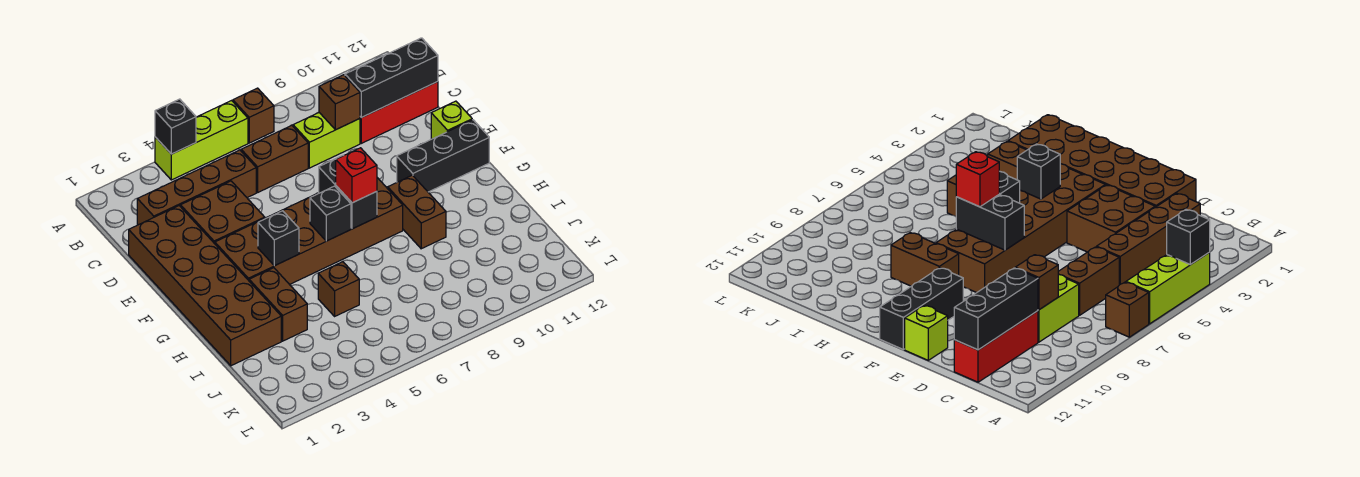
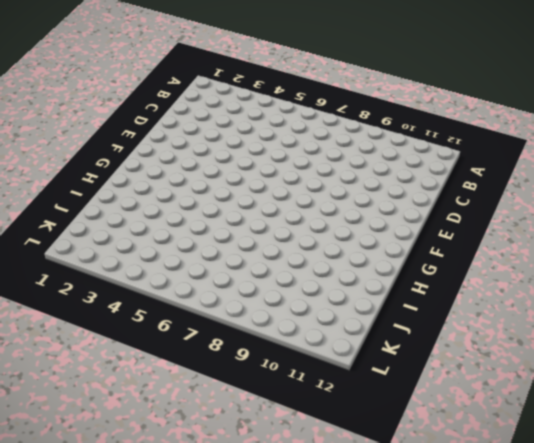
none -> lime 1x3 brick [155,101,248,180]
none -> brown 1x1 brick [233,88,274,143]
none -> brown 1x4 brick [137,150,256,225]

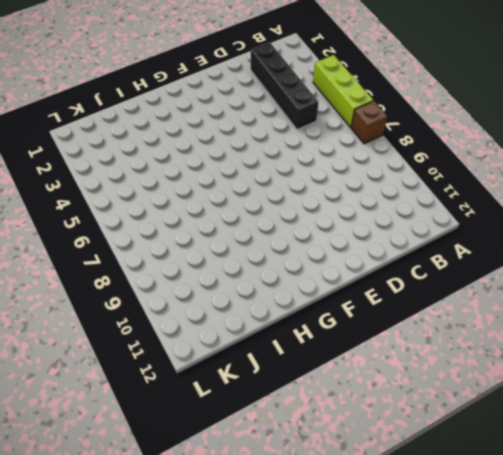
black 1x4 brick [251,42,319,130] -> brown 1x4 brick [137,150,256,225]
none -> brown 1x2 brick [241,125,308,192]
none -> lime 1x2 brick [293,113,360,168]
none -> red 1x3 brick [360,82,438,143]

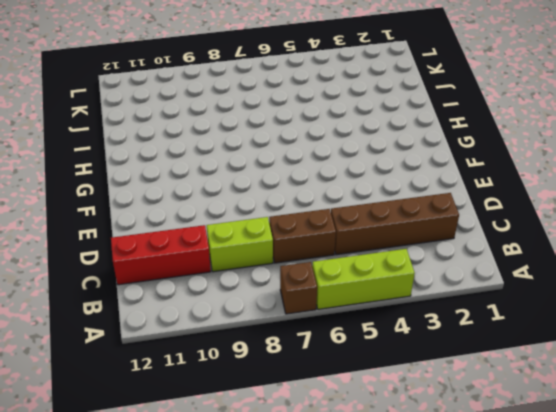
none -> brown 2x6 brick [129,206,281,366]
none -> brown 2x2 brick [181,181,265,244]
none -> lime 1x1 brick [431,101,472,139]

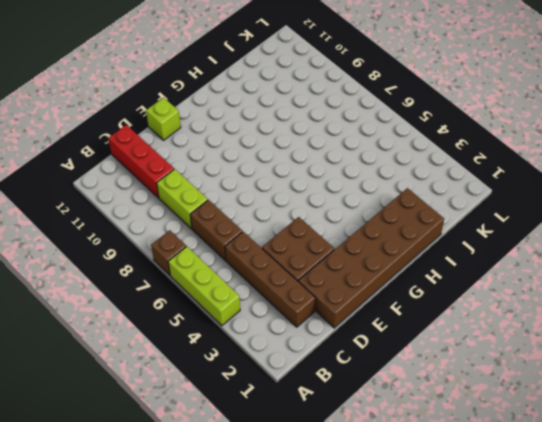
none -> brown 2x6 brick [215,178,403,284]
none -> black 1x3 brick [397,120,489,192]
none -> brown 1x2 brick [388,175,446,249]

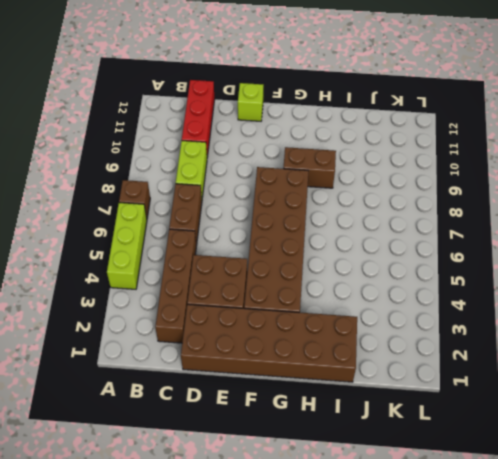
none -> black 1x3 brick [397,120,489,192]
none -> brown 1x2 brick [249,268,307,341]
none -> brown 1x1 brick [318,262,359,316]

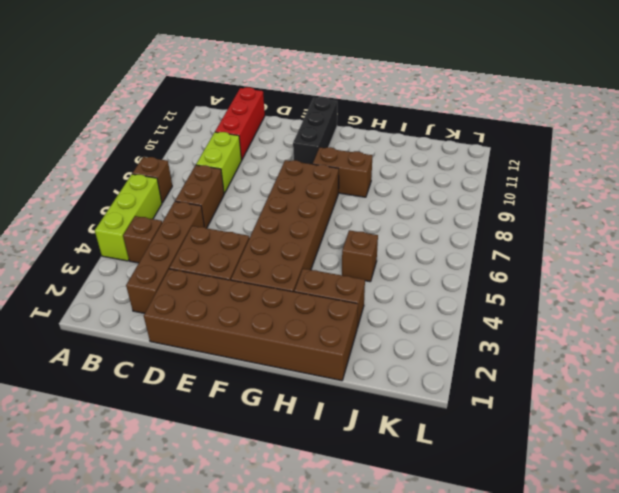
brown 1x1 brick [123,216,162,263] -> brown 1x1 brick moved to [319,75,360,130]
none -> lime 1x1 brick [431,101,472,139]
none -> black 1x1 brick [155,99,196,154]
none -> black 1x3 brick [345,38,438,118]

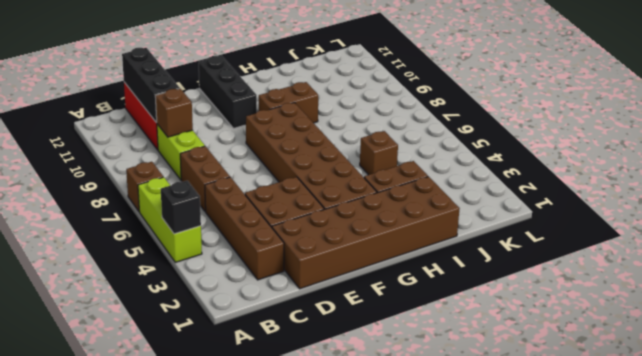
none -> lime 1x1 brick [431,101,472,139]
none -> black 1x2 brick [319,156,377,229]
none -> black 1x1 brick [258,211,299,266]

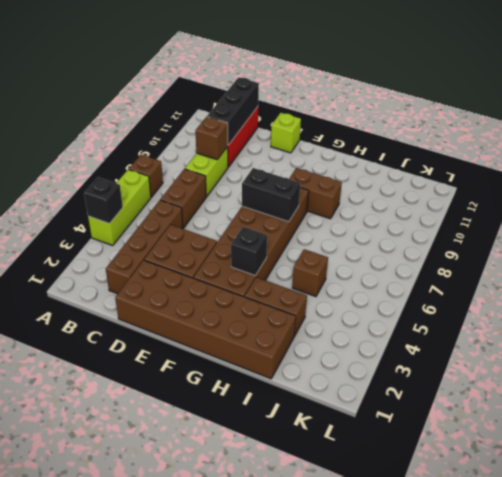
none -> black 1x3 brick [397,120,489,192]
none -> black 1x1 brick [310,186,351,241]
none -> red 1x1 brick [336,148,377,203]

